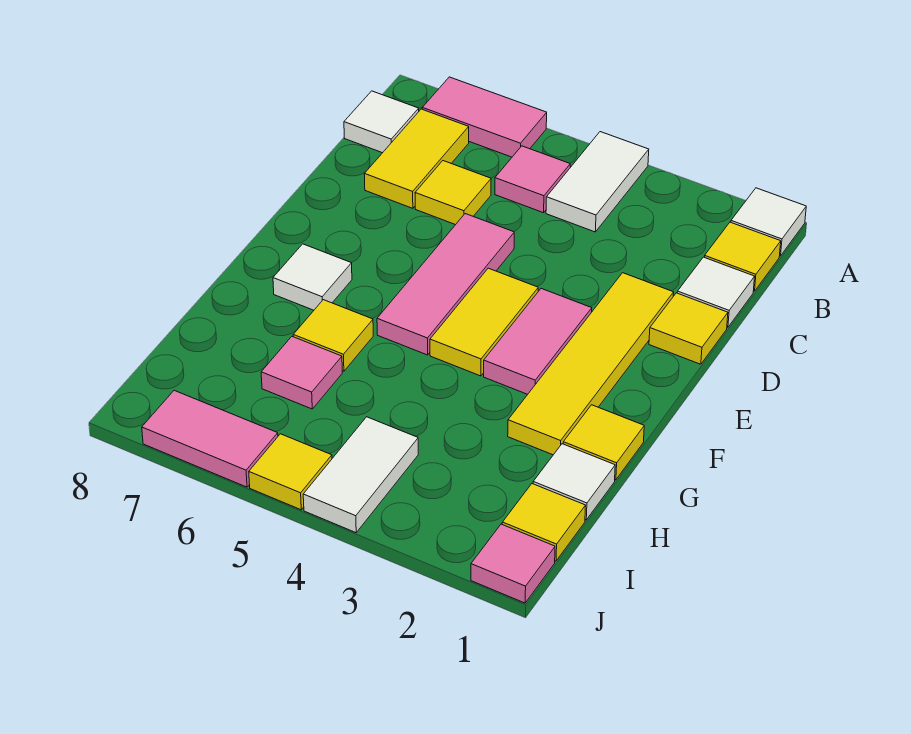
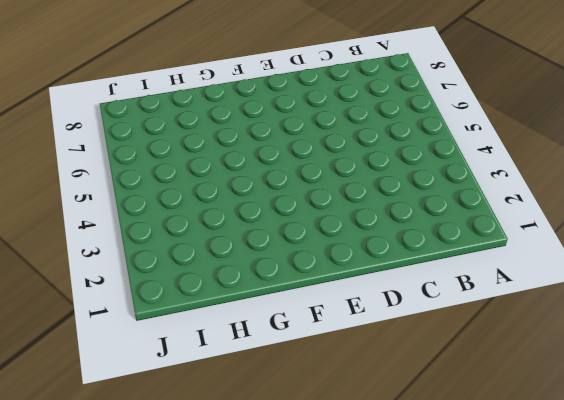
none -> white 1x1 tile [731,188,806,256]
none -> white 1x2 tile [546,132,649,232]
none -> pink 1x2 tile [422,77,547,157]

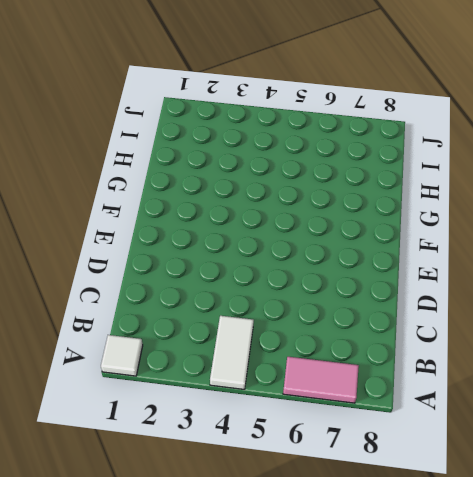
none -> yellow 1x1 tile [704,222,781,291]
none -> pink 1x1 tile [495,146,570,213]
none -> yellow 1x2 tile [364,109,469,208]

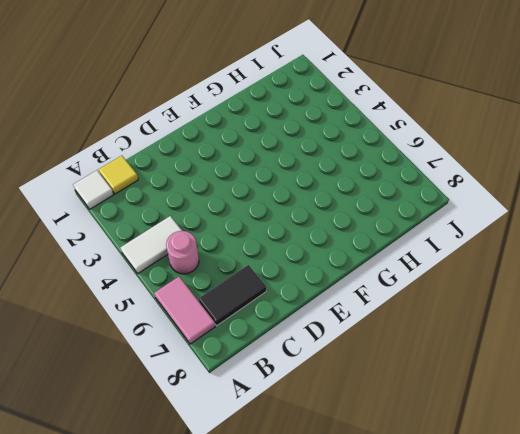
pink 1x1 round brick [166,231,199,274] -> pink 1x1 tile [495,146,570,213]
black 1x2 tile [199,265,266,326] -> yellow 1x2 tile [364,109,469,208]
none -> white 1x1 tile [344,91,419,153]
none -> white 1x1 tile [677,257,755,327]
none -> yellow 1x1 tile [415,161,491,225]

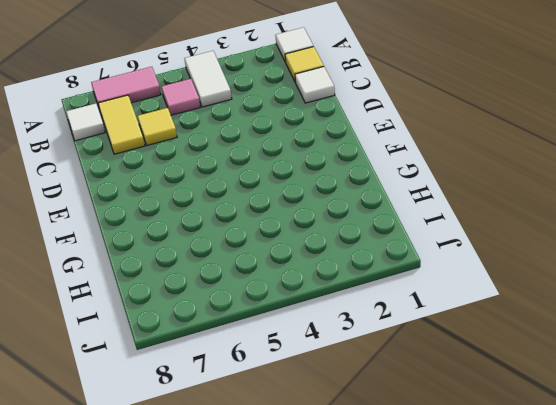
none -> yellow 1x1 tile [649,293,728,364]
none -> yellow 1x4 tile [508,273,674,455]
none -> pink 1x3 tile [377,214,514,355]

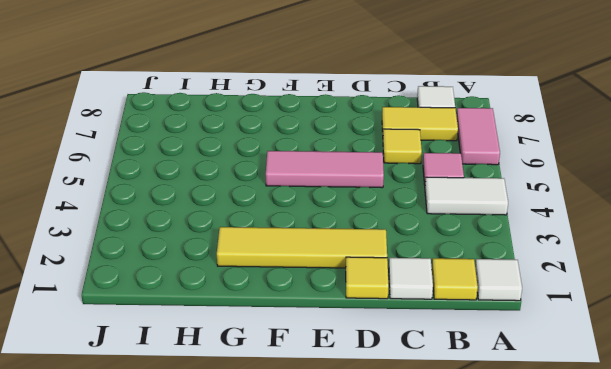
none -> pink 1x2 tile [484,289,592,394]
none -> yellow 1x2 tile [430,268,538,376]
none -> white 1x1 tile [273,244,352,310]

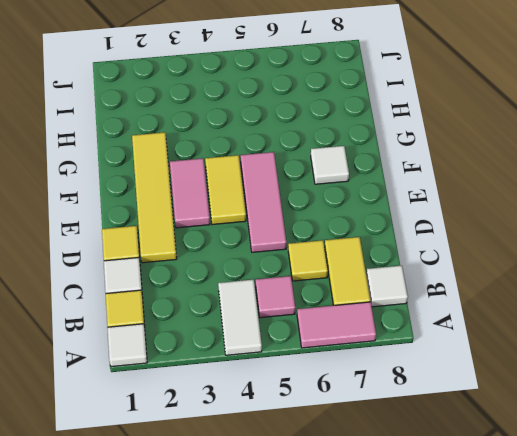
none -> yellow 1x1 tile [563,405,644,480]
none -> yellow 1x1 tile [293,300,373,371]
none -> white 1x1 tile [533,444,615,520]

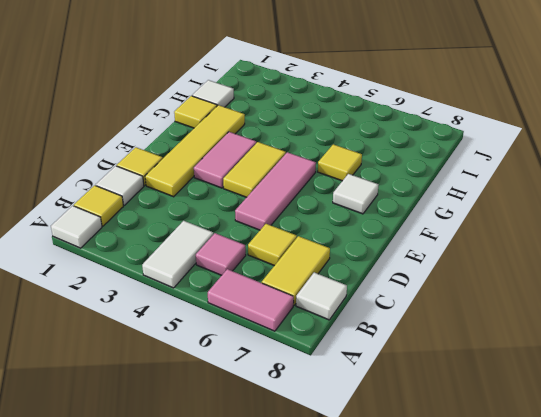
none -> pink 1x1 tile [261,337,342,409]
none -> yellow 1x1 tile [502,484,586,561]
none -> white 1x2 tile [303,417,418,533]

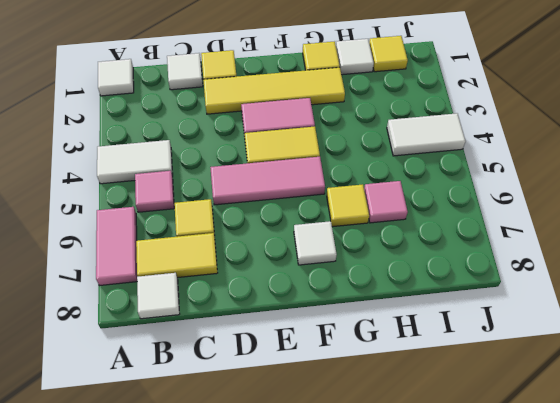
none -> yellow 1x1 tile [704,222,781,291]
none -> pink 1x1 tile [471,524,555,603]
none -> yellow 1x1 tile [249,434,332,510]

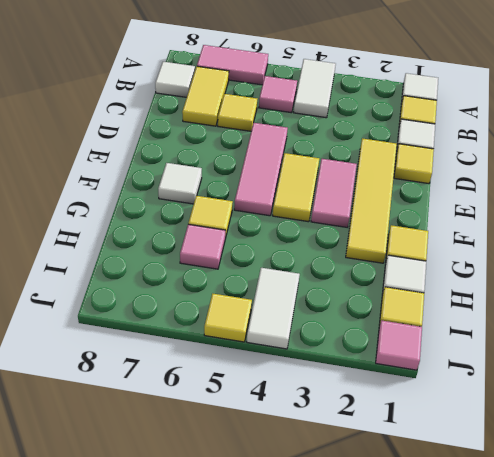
none -> pink 1x2 tile [142,390,278,487]

